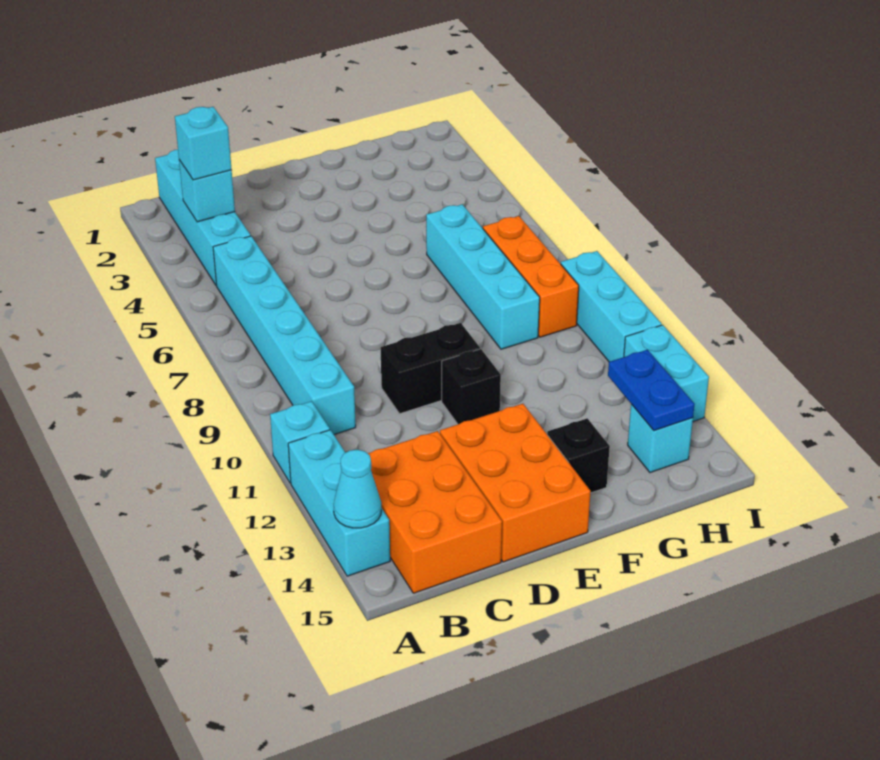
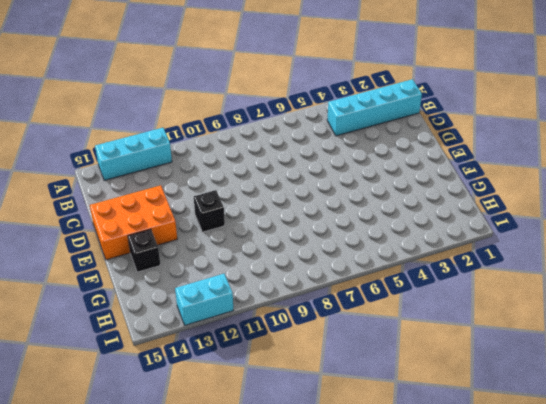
none -> cyan 1x1 brick [270,401,330,483]
none -> cyan 1x6 brick [213,236,356,434]
none -> orange 2x3 brick [368,431,502,593]

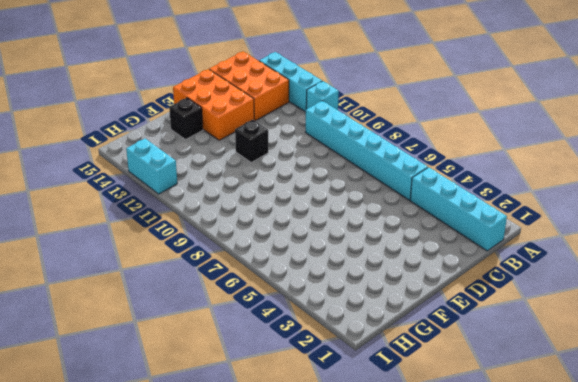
none -> black 1x2 brick [381,323,480,414]
none -> cyan 1x4 brick [426,204,540,349]
none -> orange 1x3 brick [483,216,579,337]

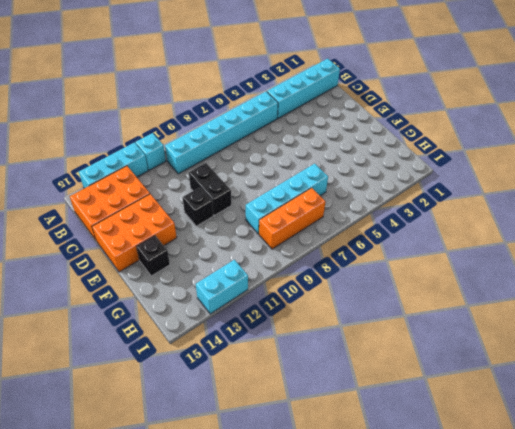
none -> cyan 1x1 brick [628,404,693,473]
none -> cyan 1x3 brick [561,251,662,362]
none -> cyan 1x1 cone [334,450,381,528]

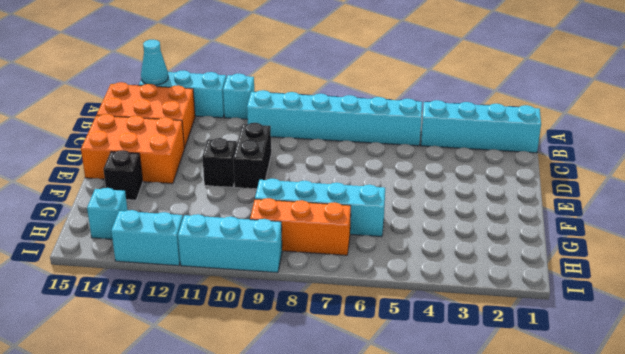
none -> cyan 1x1 brick [179,160,235,222]
none -> blue 1x2 plate [608,350,695,431]
none -> cyan 1x1 brick [175,107,232,180]

